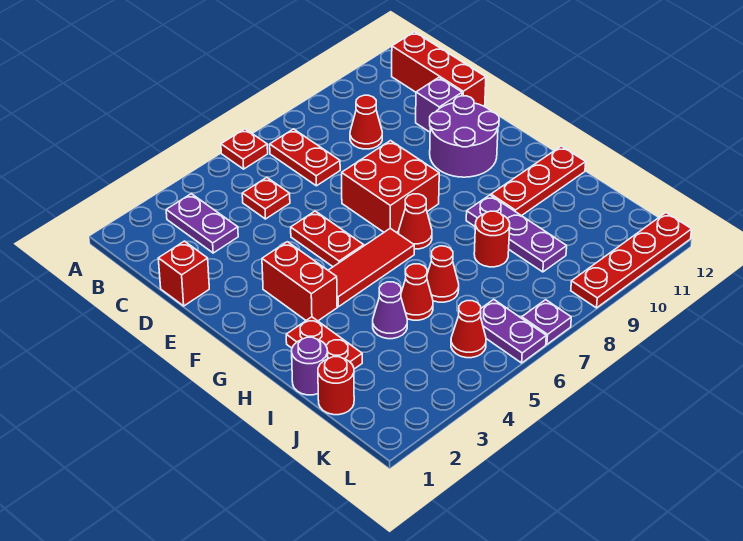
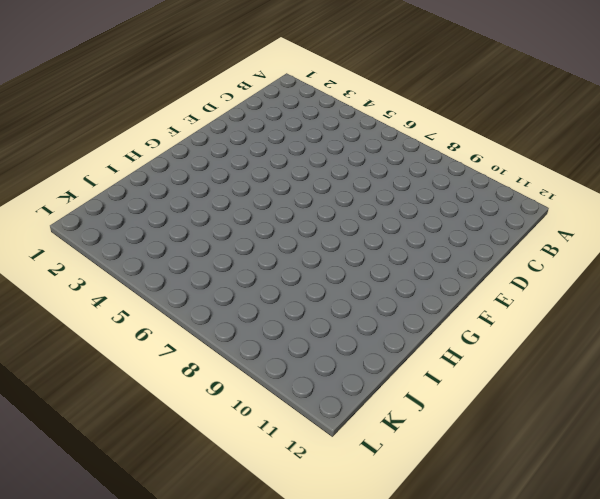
none -> red 1x1 plate [221,129,268,169]
none -> purple 1x2 plate [166,194,238,253]
none -> red 1x2 plate [270,129,340,186]

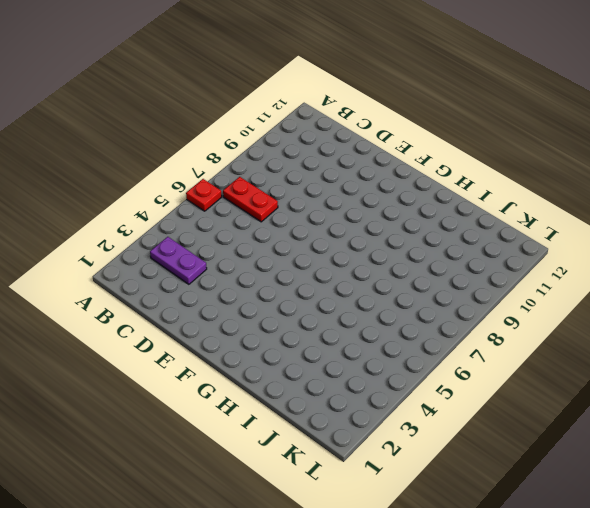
none -> red 1x3 brick [392,32,486,107]
none -> red 1x1 plate [242,177,290,219]
none -> red 1x1 cone [350,95,382,149]

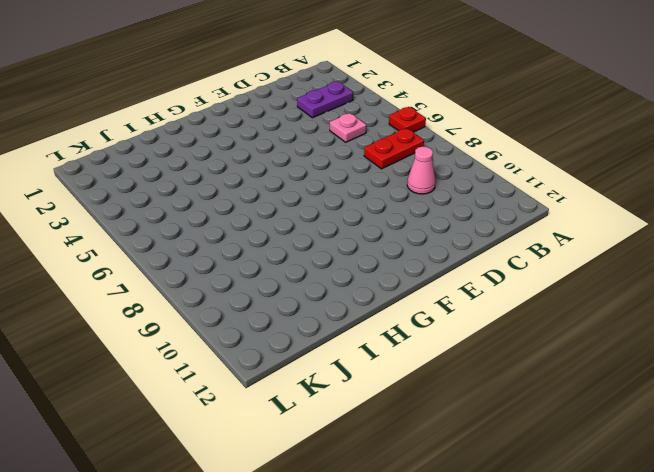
pink 1x1 plate [330,113,366,142] -> red 1x1 plate [242,177,290,219]
pink 1x1 cone [407,147,436,194] -> red 1x1 cone [350,95,382,149]
none -> red 1x3 brick [392,32,486,107]
none -> red 1x1 brick [158,241,209,306]
none -> purple 1x1 brick [416,78,462,132]

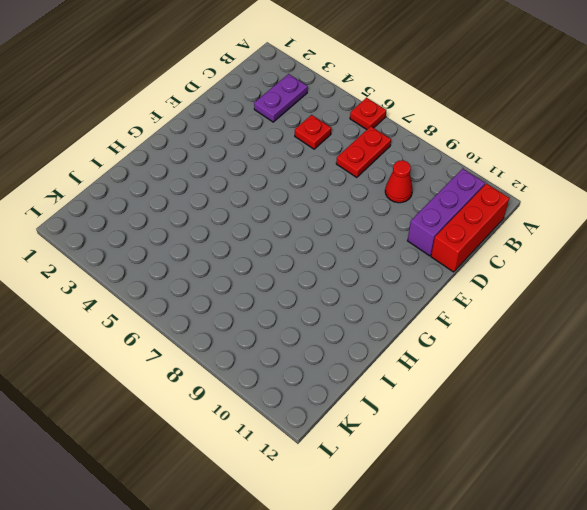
purple 1x3 brick [408,169,485,256] -> purple 1x1 brick [416,78,462,132]
none -> red 1x1 brick [158,241,209,306]
none -> red 1x2 plate [291,211,364,267]
none -> red 2x2 brick [342,141,439,232]

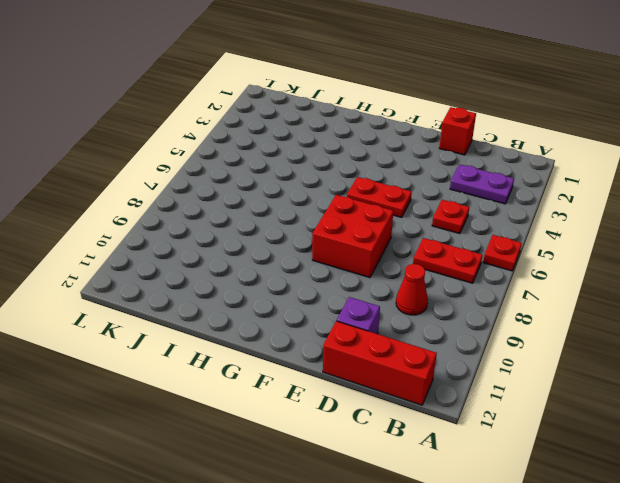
none -> purple 2x2 round brick [430,96,499,177]
none -> red 1x2 brick [262,242,337,321]
none -> red 1x3 tile [328,228,414,307]

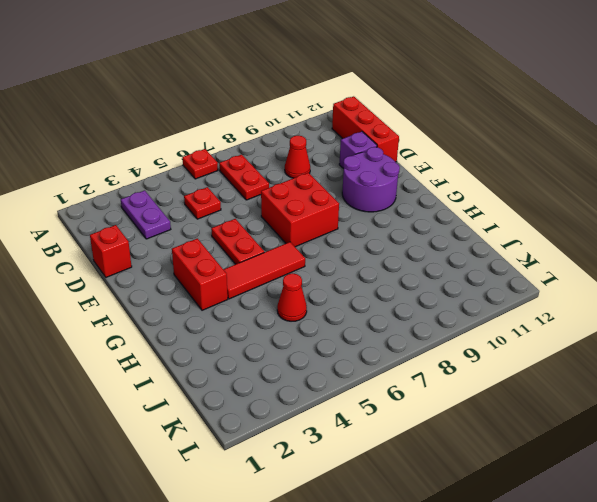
none -> red 1x1 cone [399,194,432,249]
none -> red 1x2 plate [286,317,362,369]
none -> purple 1x3 plate [466,195,567,272]

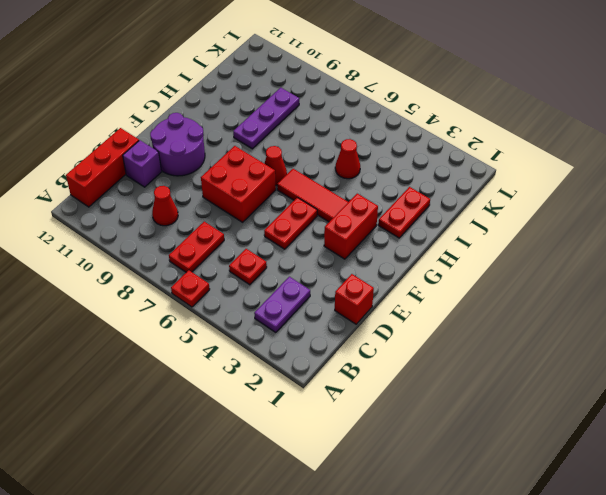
none -> red 1x3 plate [491,146,586,216]
none -> purple 1x1 round brick [292,337,328,395]
none -> purple 1x1 cone [373,282,407,339]

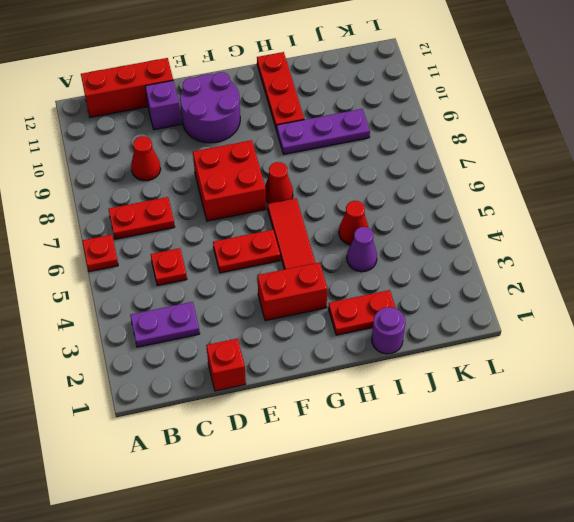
none -> red 1x1 cone [427,246,459,302]
none -> red 1x1 round brick [474,211,510,267]
none -> red 1x1 round brick [318,357,354,415]

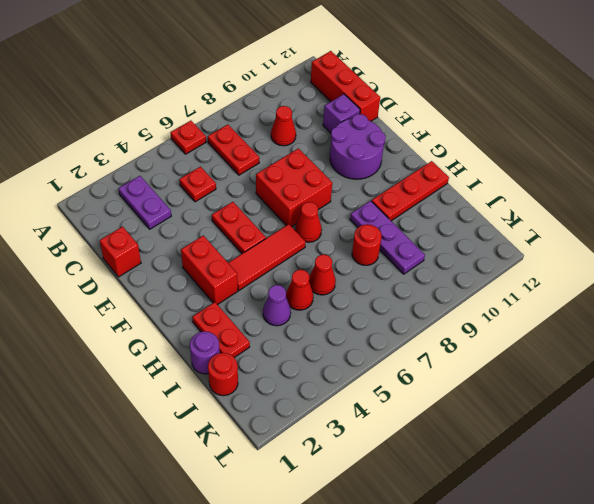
none -> red 1x1 cone [451,301,486,358]
none -> purple 1x2 plate [480,299,546,363]
none -> purple 1x1 plate [522,300,571,344]

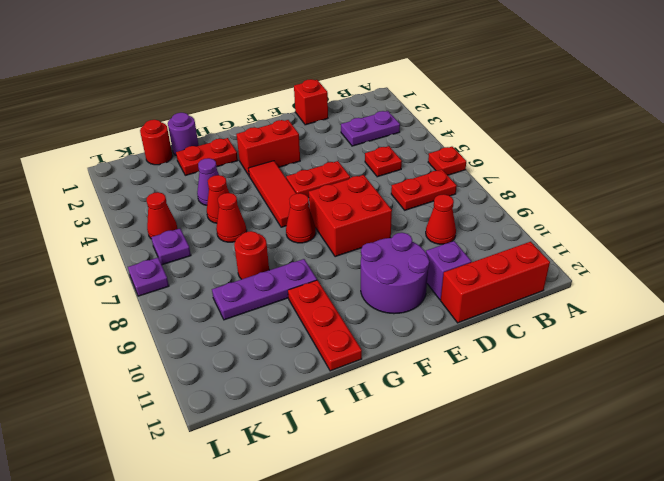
purple 1x1 plate [151,229,191,265] -> purple 1x2 plate [480,299,546,363]
none -> red 1x4 plate [571,213,692,308]

